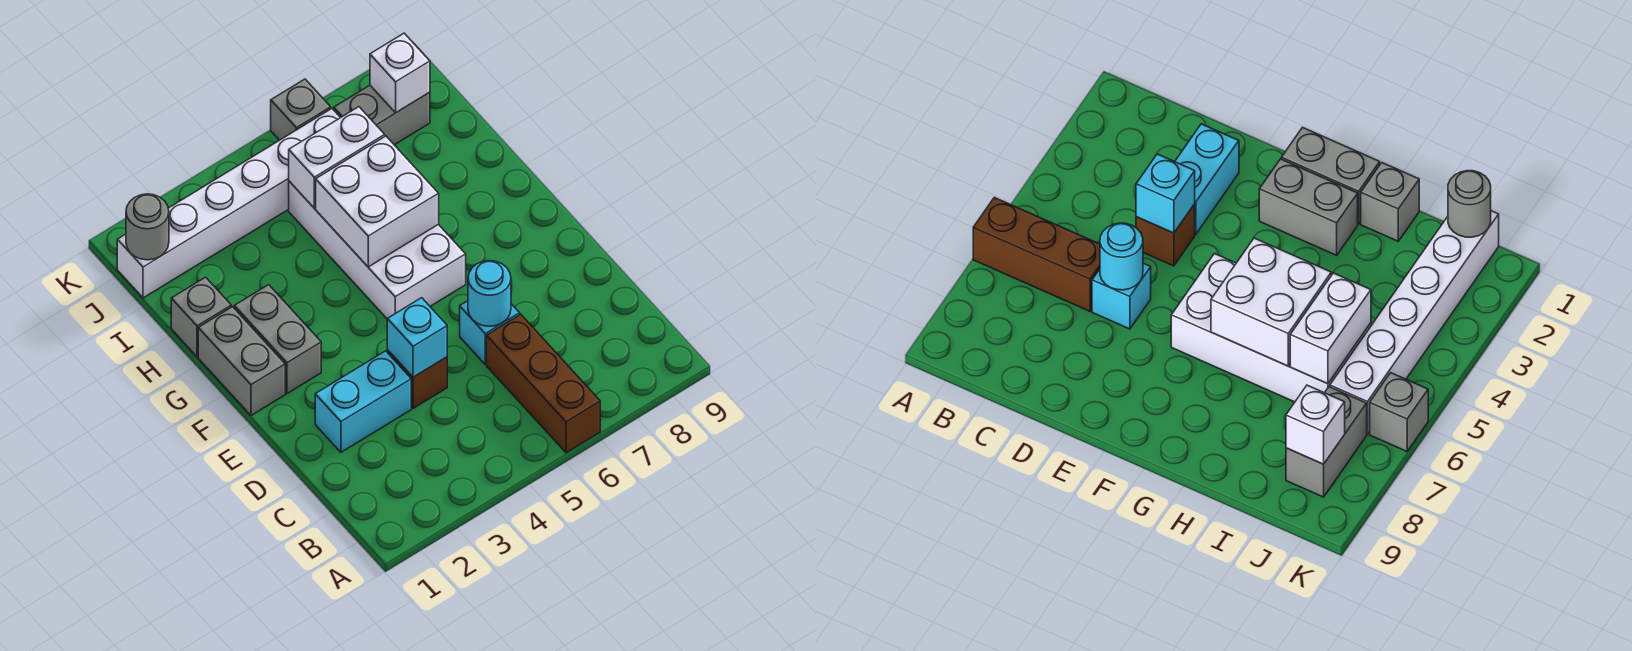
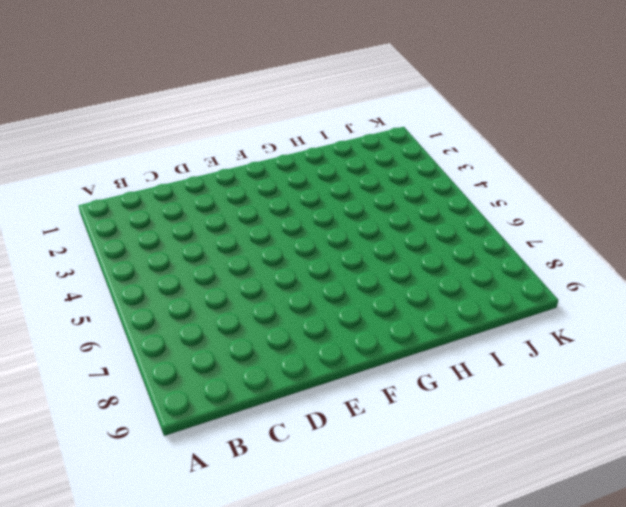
none -> brown 1x3 brick [486,314,600,453]
none -> cyan 1x2 brick [315,351,411,452]
none -> brown 1x1 brick [387,350,447,408]

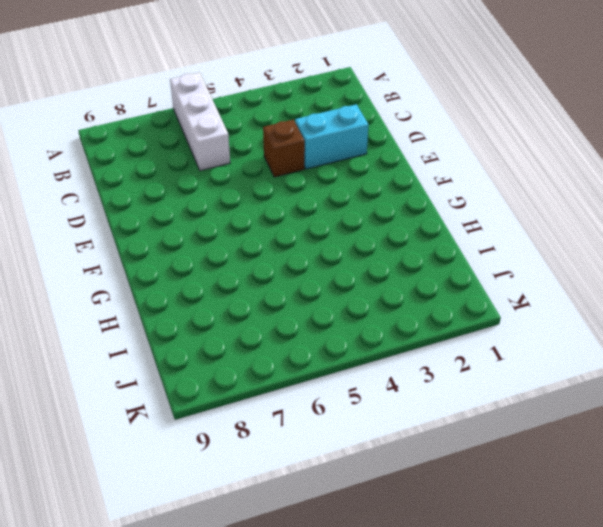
white 1x3 brick [170,72,230,171] -> brown 1x3 brick [486,314,600,453]
none -> cyan 1x1 brick [460,301,520,364]
none -> grey 1x2 brick [198,307,285,415]
none -> grey 1x2 brick [234,285,321,394]

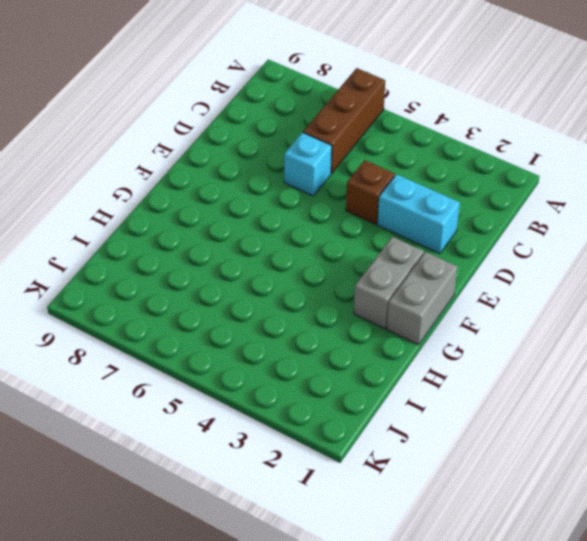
none -> white 2x4 brick [289,181,466,319]
none -> grey 1x1 brick [171,277,231,357]
none -> white 1x6 brick [117,109,340,298]

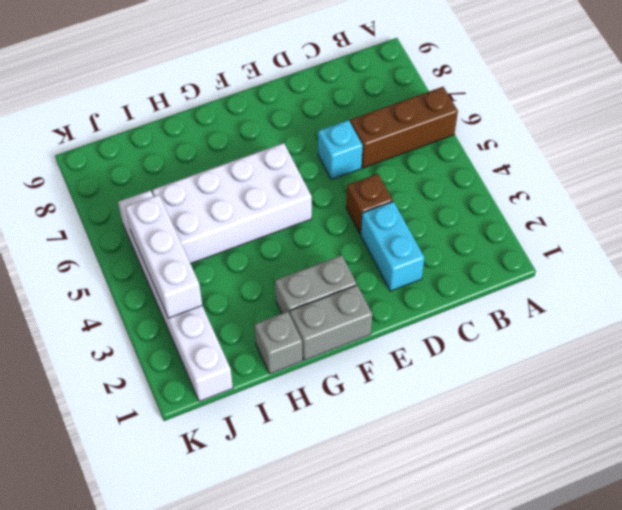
white 1x3 brick [126,195,202,318] -> none
none -> grey 1x2 brick [334,85,430,145]
none -> grey 1x1 brick [271,79,331,140]
none -> cyan 1x1 brick [387,298,447,377]

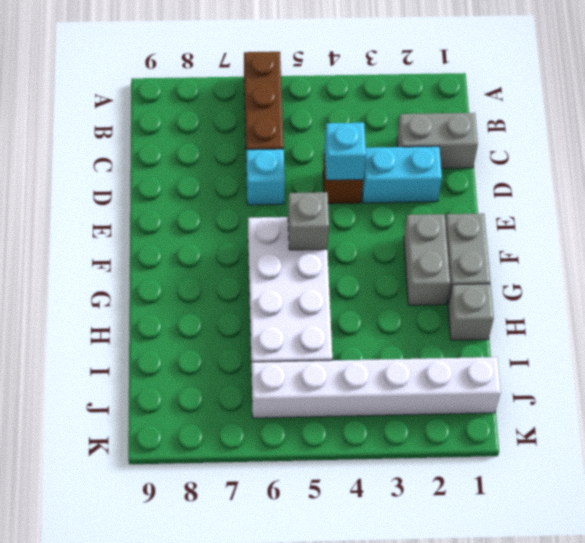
grey 1x2 brick [397,113,478,168] -> grey 1x2 brick moved to [334,85,430,145]
grey 1x1 brick [288,192,329,250] -> grey 1x1 brick moved to [271,79,331,140]
none -> cyan 1x1 round brick [468,261,511,326]
none -> white 2x2 brick [316,136,439,267]
none -> white 1x2 brick [289,107,385,208]

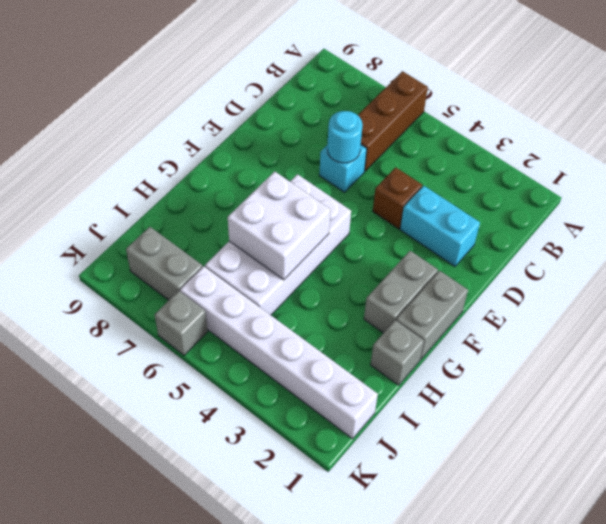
none -> cyan 1x1 brick [387,298,447,377]
none -> white 1x2 brick [289,107,385,208]
none -> grey 1x1 round brick [126,194,169,260]

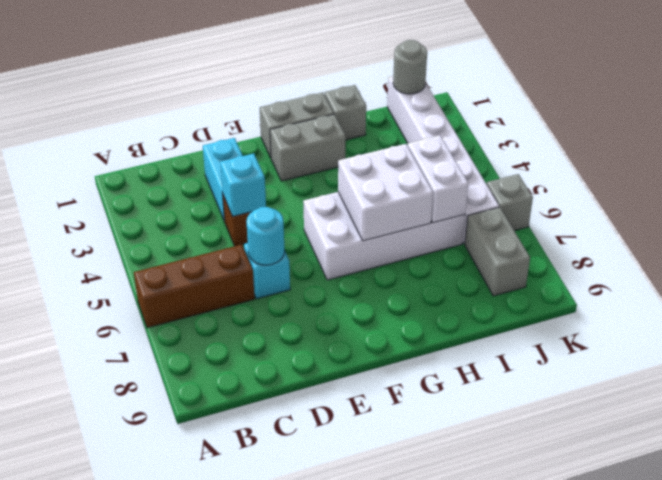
none -> white 1x1 brick [370,33,430,113]

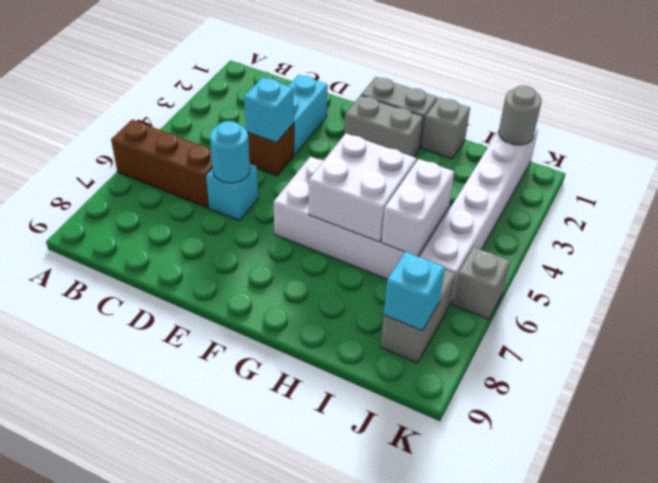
cyan 1x1 brick [384,252,445,331] -> white 1x1 brick [370,33,430,113]

